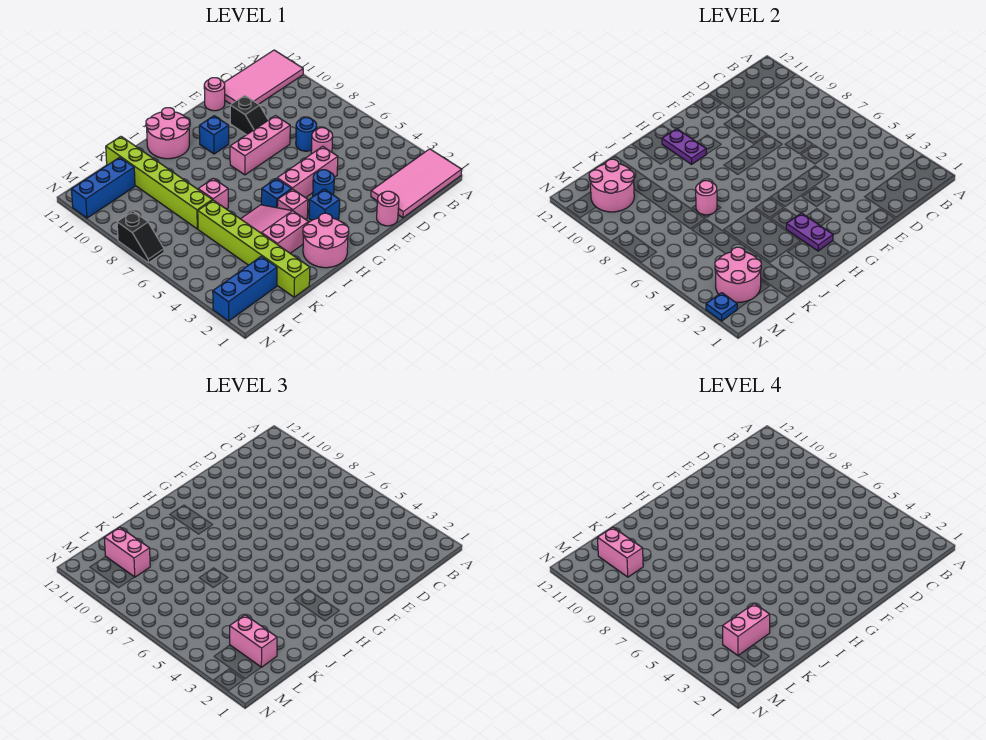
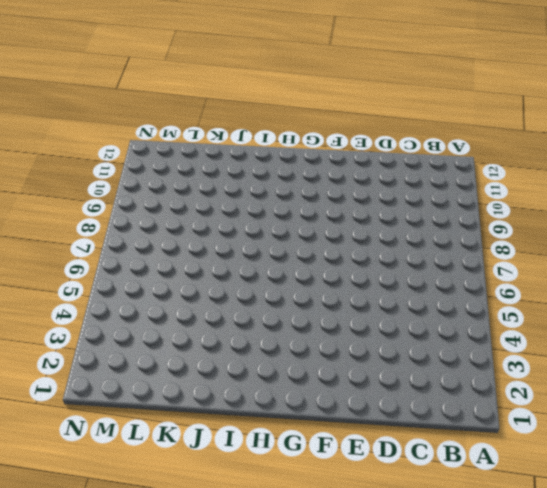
none -> pink 2x4 tile [371,149,462,218]
none -> pink 2x4 tile [224,50,303,104]
none -> pink 1x1 round brick [311,128,333,154]
none -> blue 1x1 round brick [296,118,317,151]

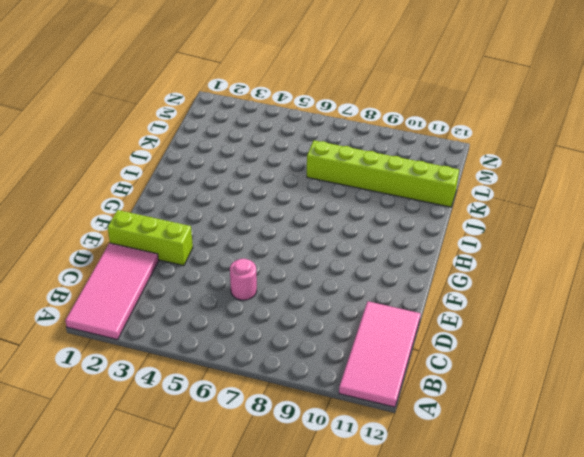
lime 1x3 brick [108,210,193,266] -> pink 1x1 round brick [377,191,399,226]
none -> blue 1x1 round brick [296,118,317,151]
none -> pink 1x3 brick [277,146,338,198]
none -> pink 1x3 brick [230,116,290,175]
none -> black 1x2 slope [230,96,268,135]

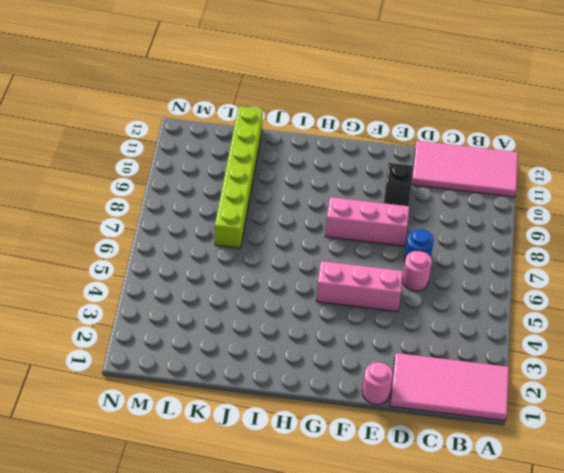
none -> pink 1x1 round brick [204,78,225,111]
none -> blue 1x1 round brick [313,170,334,196]
none -> blue 1x1 brick [309,189,340,220]
none -> blue 1x1 brick [199,116,229,154]

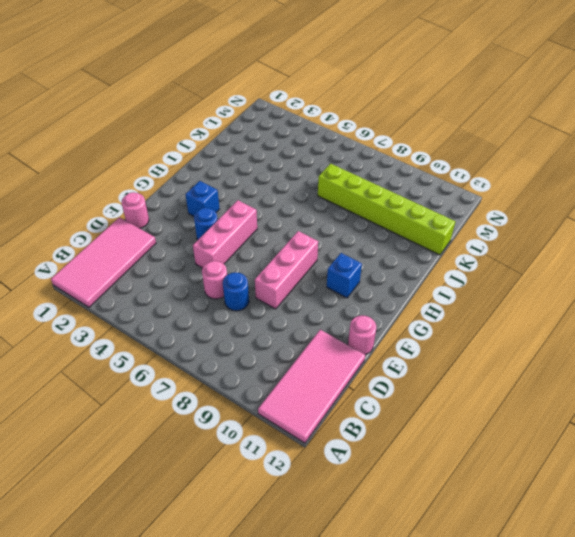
none -> black 1x2 slope [230,96,268,135]
none -> pink 2x2 round brick [303,213,349,268]
none -> pink 1x1 brick [277,189,308,219]
none -> blue 1x1 brick [261,178,292,208]

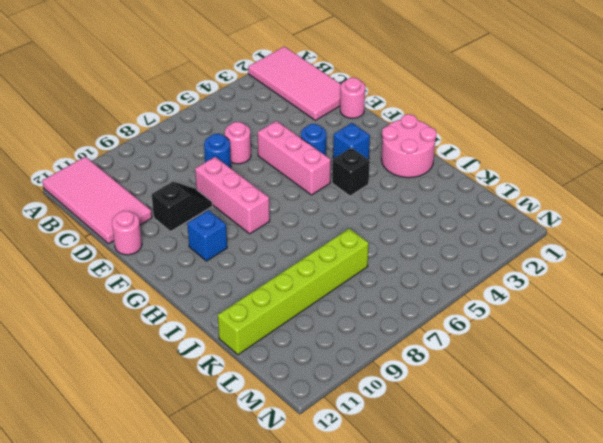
black 1x1 brick [332,148,370,196] -> pink 1x1 brick [277,189,308,219]
none -> blue 1x1 brick [261,178,292,208]
none -> pink 2x2 round brick [146,108,190,159]
none -> pink 2x3 slope [241,205,309,253]
none -> pink 1x1 brick [198,178,228,209]

